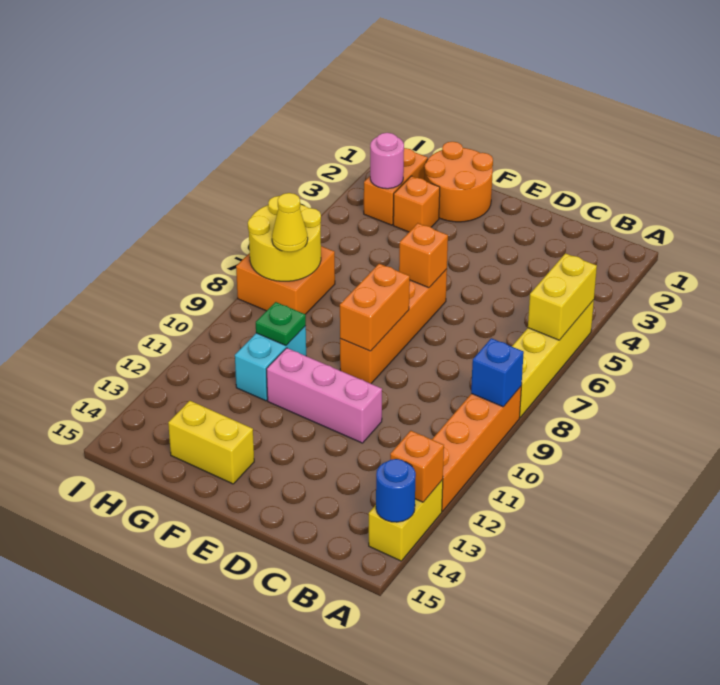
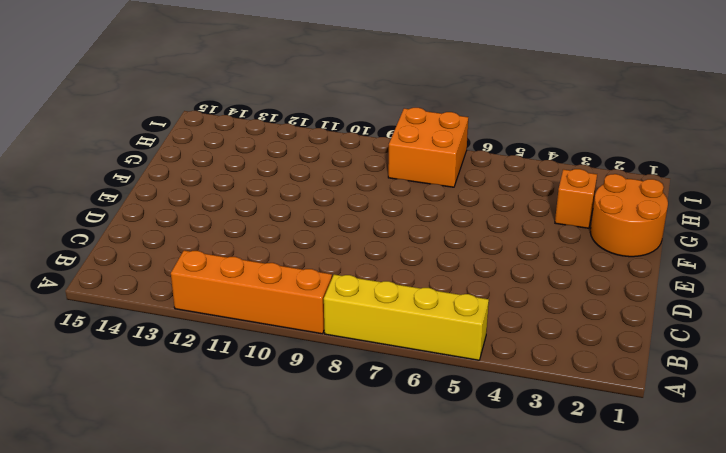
none -> yellow 1x2 brick [369,480,443,561]
none -> pink 1x3 brick [267,348,382,443]
none -> orange 1x4 brick [340,269,447,384]

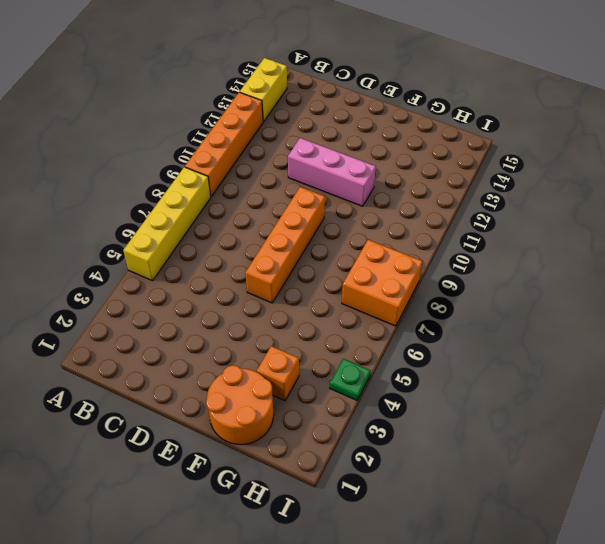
green 1x1 plate [330,359,371,400] -> green 1x1 plate moved to [256,302,306,346]
none -> yellow 1x2 brick [168,401,254,484]
none -> cyan 1x2 brick [235,326,306,401]
none -> orange 1x2 brick [364,148,428,225]

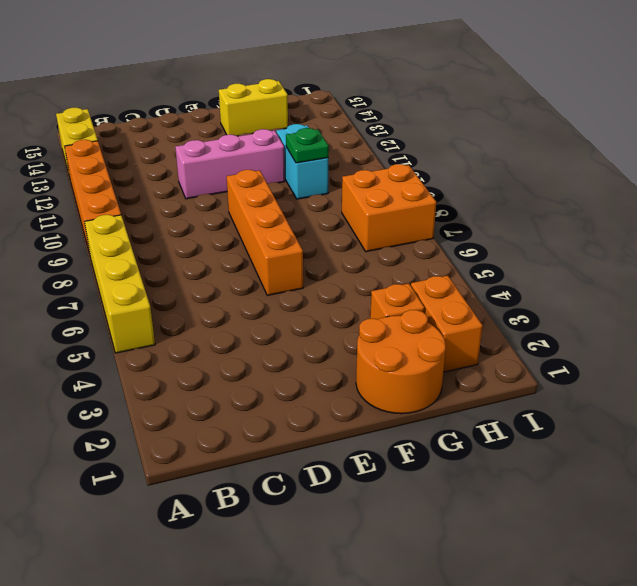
none -> yellow 1x2 brick [528,253,597,340]
none -> blue 1x1 brick [471,338,524,407]
none -> orange 1x1 brick [390,431,444,502]

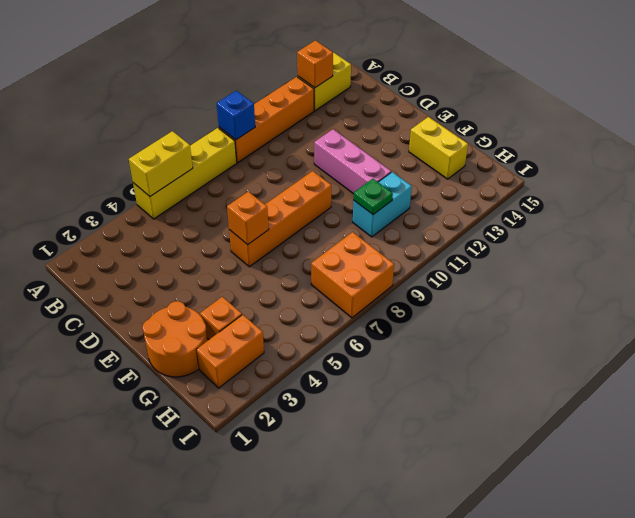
none -> blue 1x1 round brick [376,459,416,522]
none -> orange 1x2 brick [340,264,410,351]
none -> pink 1x1 round brick [370,133,404,189]

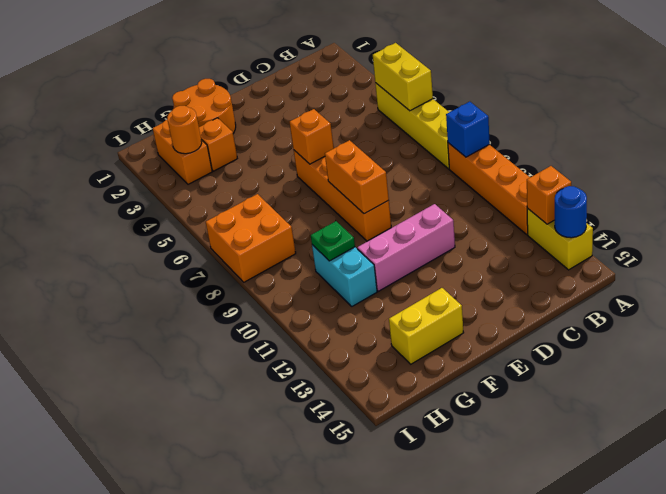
orange 1x1 round brick [167,106,202,154] -> pink 1x1 round brick [370,133,404,189]
none -> yellow 2x2 round brick [248,196,321,281]
none -> yellow 1x1 cone [272,193,308,252]

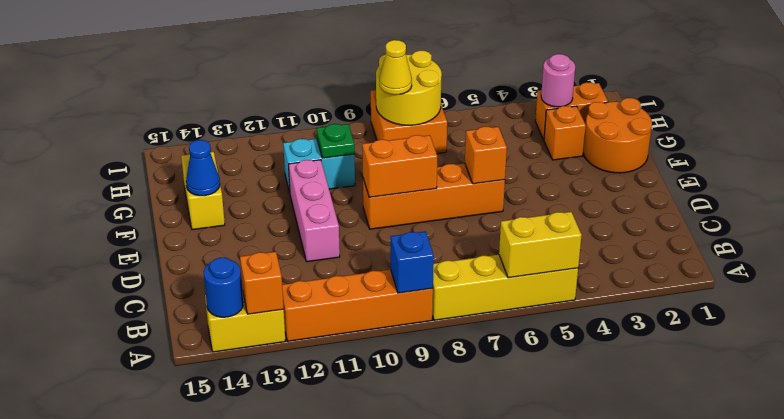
blue 1x1 cone [186,140,220,196] -> none

